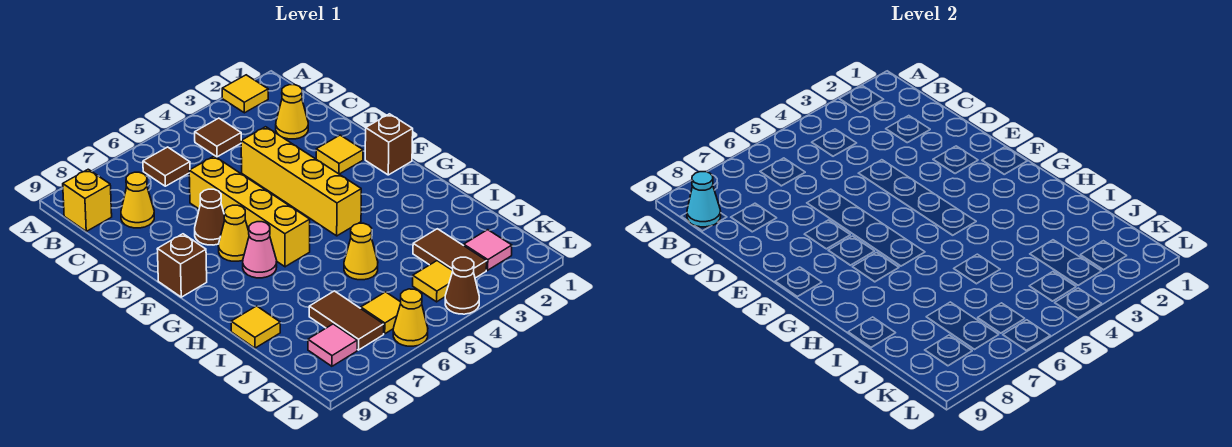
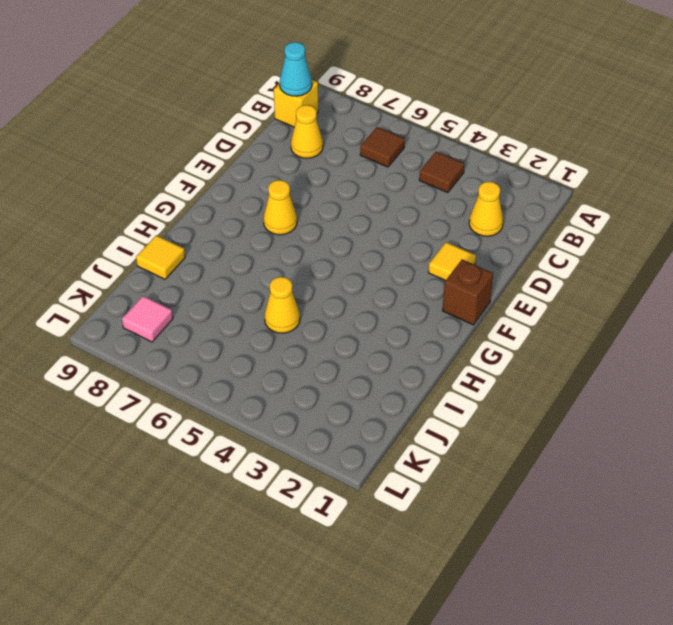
none -> yellow 1x1 tile [222,75,268,113]
none -> yellow 1x4 brick [241,127,361,236]
none -> yellow 1x4 brick [189,156,310,267]

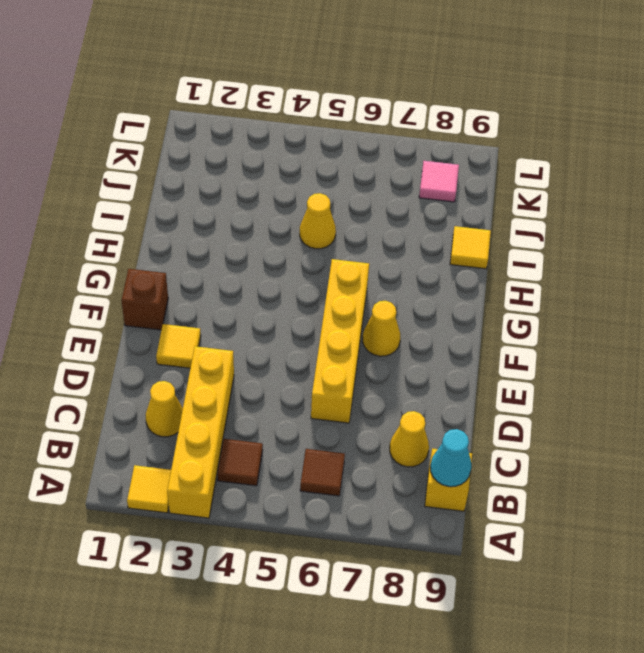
yellow 1x4 brick [167,346,234,518] -> yellow 1x4 brick moved to [241,127,361,236]
none -> brown 1x1 cone [195,189,225,245]
none -> brown 1x1 brick [157,234,207,297]
none -> pink 1x1 cone [243,222,277,278]

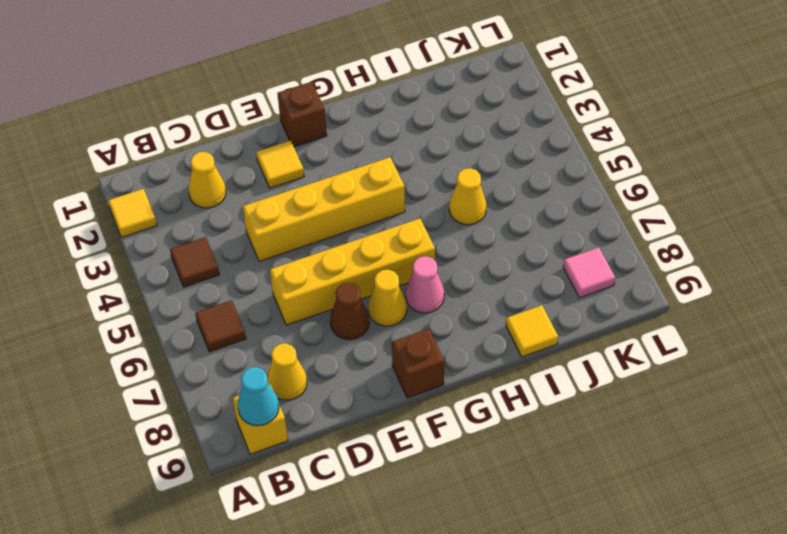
none -> brown 1x2 tile [413,229,487,278]
none -> brown 1x2 tile [309,291,384,350]
none -> pink 1x1 tile [464,230,512,270]

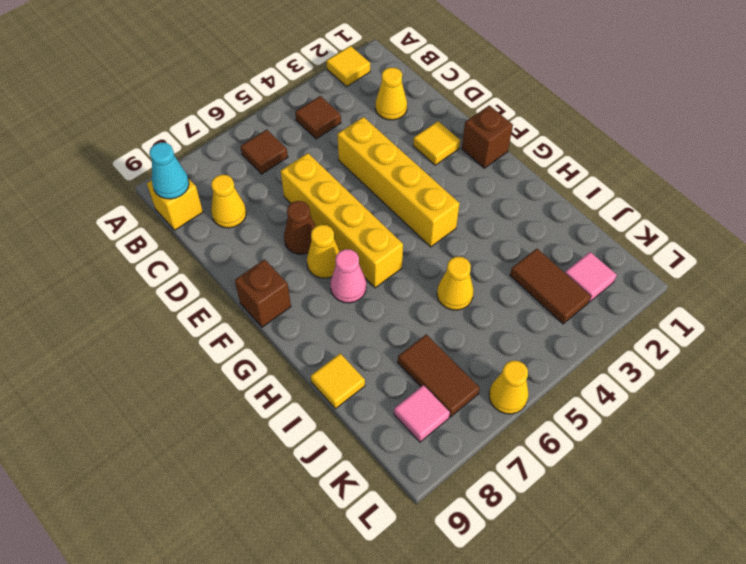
none -> yellow 1x1 tile [413,261,453,302]
none -> yellow 1x1 tile [361,292,401,334]
none -> brown 1x1 cone [445,257,479,314]

